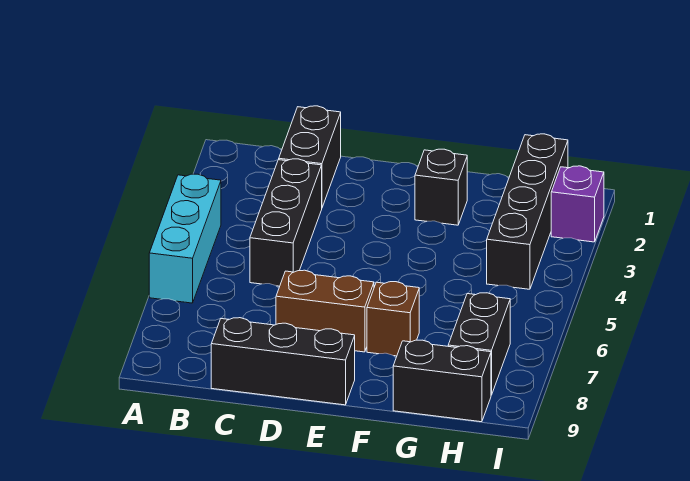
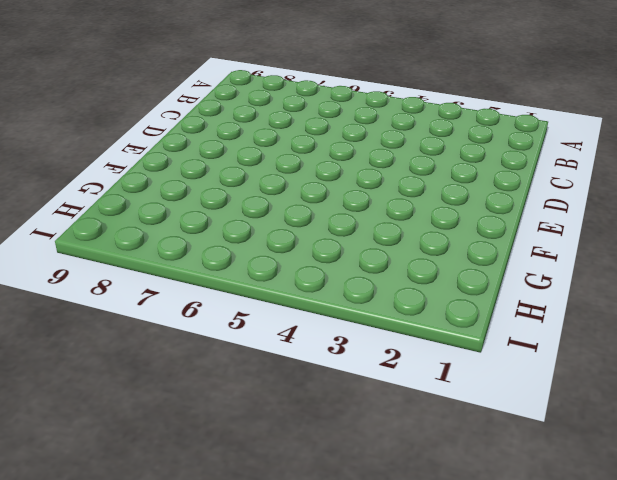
none -> cyan 1x3 brick [149,174,221,303]
none -> black 1x2 brick [279,106,341,207]

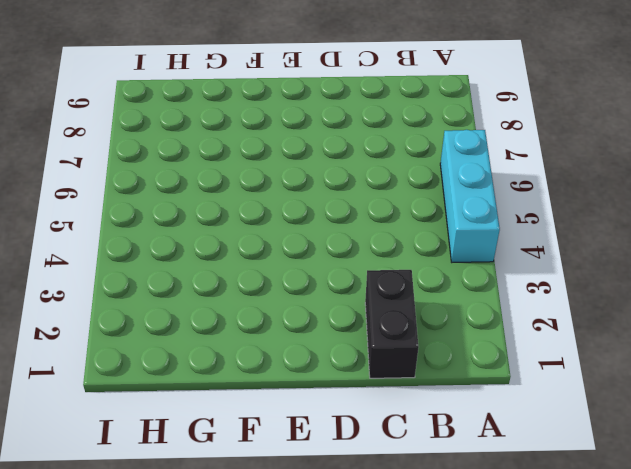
none -> black 1x3 brick [250,159,322,286]
none -> black 1x3 brick [211,318,355,405]

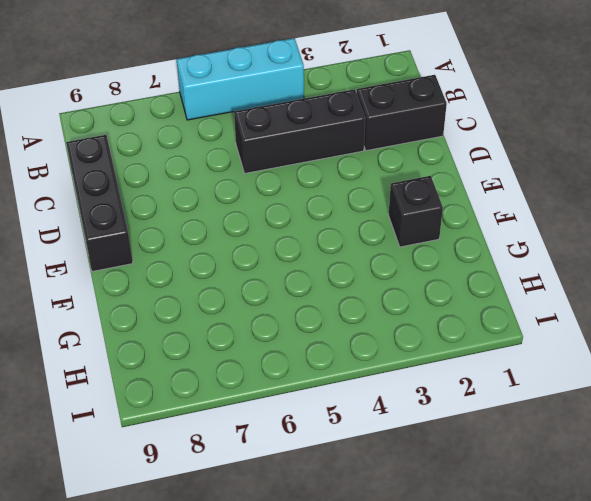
none -> brown 1x2 brick [276,270,374,352]
none -> brown 1x1 brick [367,282,419,356]

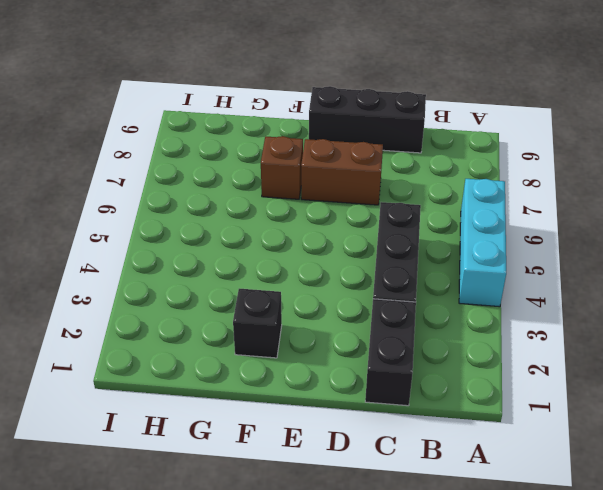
none -> black 1x2 brick [393,340,491,422]
none -> black 1x4 brick [487,134,568,289]

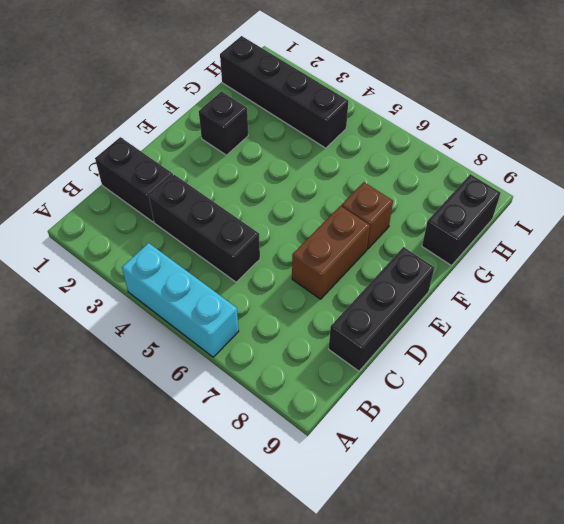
none -> black 1x2 brick [448,293,510,395]
none -> purple 1x1 brick [551,166,604,242]

